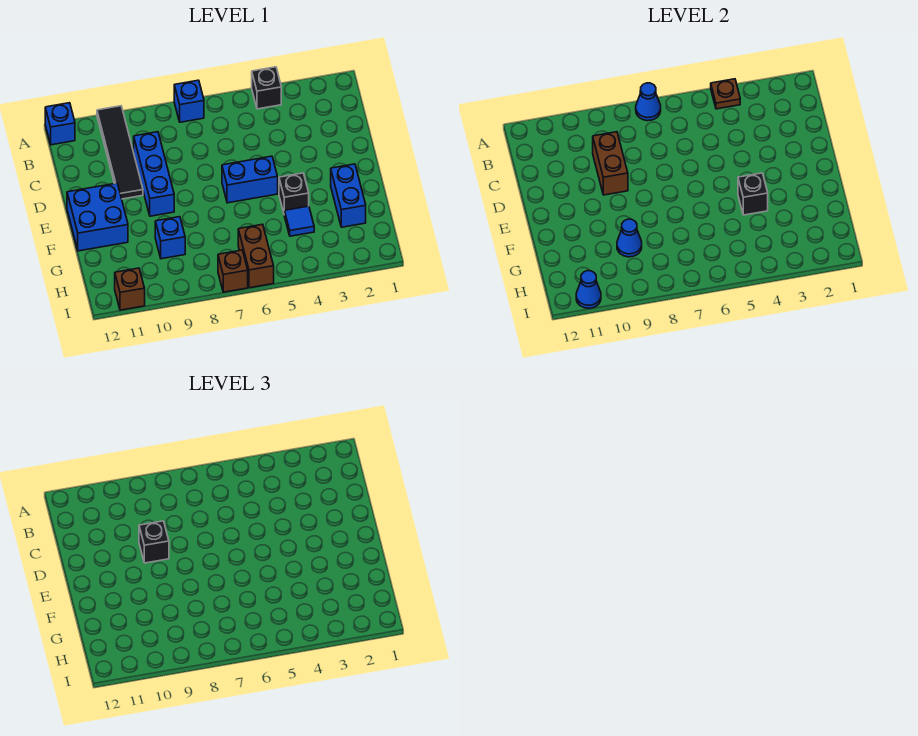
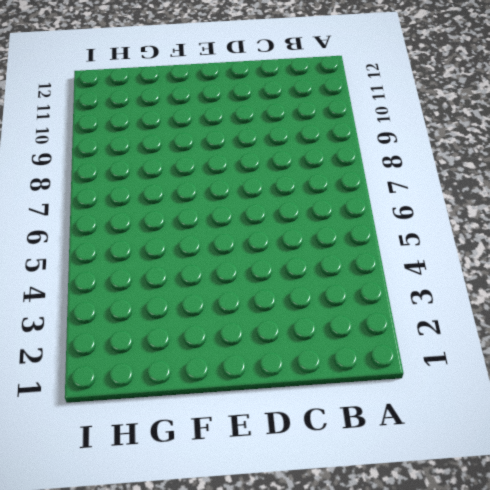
none -> black 1x1 brick [252,67,281,109]
none -> blue 1x1 brick [174,80,204,122]
none -> black 1x4 tile [97,106,143,199]

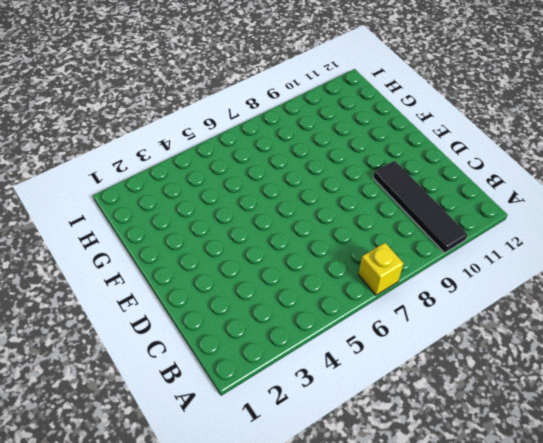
yellow 1x1 brick [358,243,404,295] -> blue 1x1 brick [174,80,204,122]
none -> black 1x1 brick [252,67,281,109]
none -> blue 1x1 brick [45,103,75,145]
none -> blue 1x3 brick [134,132,174,216]

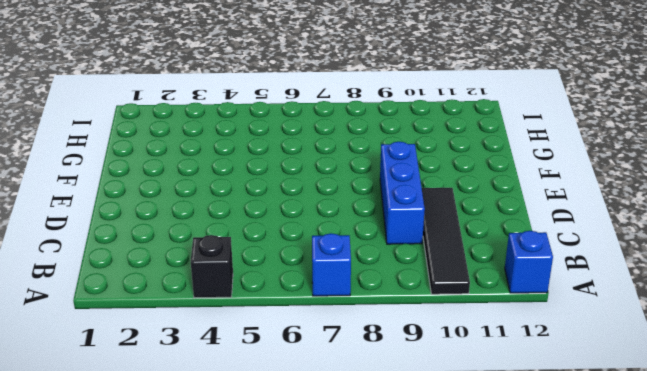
none -> blue 1x2 brick [222,156,278,203]
none -> blue 2x2 brick [67,183,128,251]
none -> blue 1x2 brick [331,164,366,227]

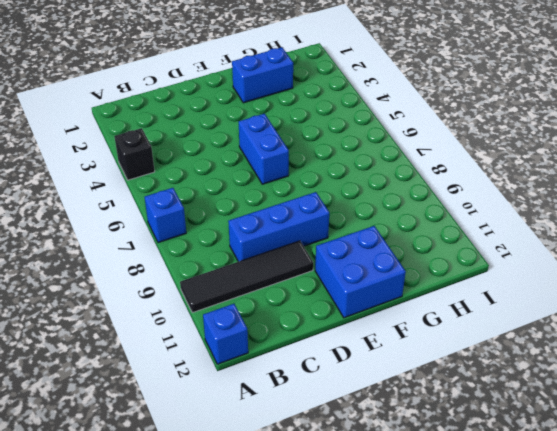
none -> black 1x1 brick [279,173,309,212]
none -> blue 1x1 tile [284,206,314,236]
none -> blue 1x1 brick [155,217,185,259]

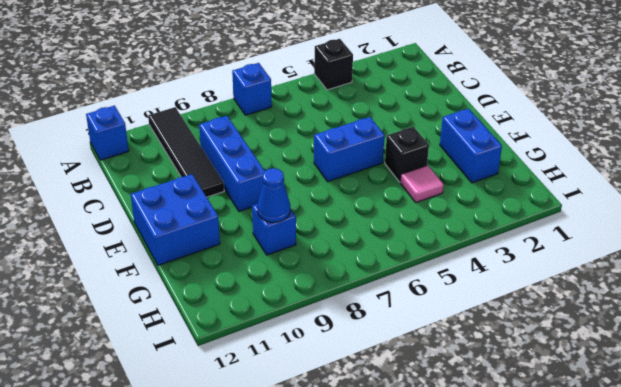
pink 1x1 tile [400,165,444,203] -> blue 1x1 tile [284,206,314,236]
none -> brown 1x2 brick [238,224,274,288]
none -> brown 1x1 brick [218,250,248,292]
none -> brown 1x1 brick [115,268,145,310]

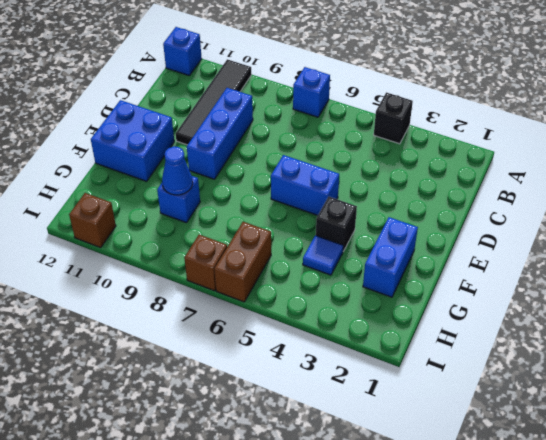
none -> brown 1x1 plate [711,79,740,109]
none -> blue 1x1 cone [636,83,661,121]
none -> brown 1x2 brick [593,132,628,195]

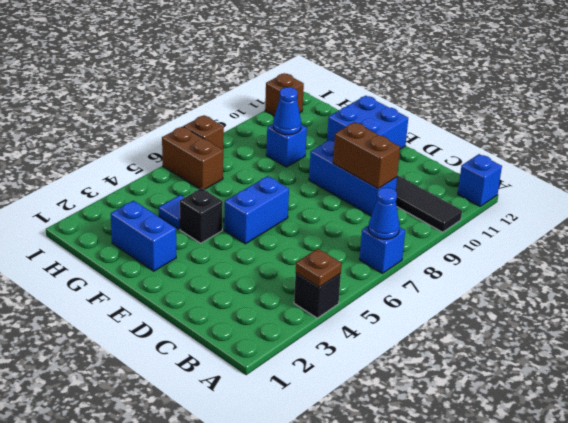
none -> black 1x1 brick [738,173,768,215]
none -> blue 1x1 cone [576,271,601,308]
none -> black 1x1 brick [139,521,169,563]

